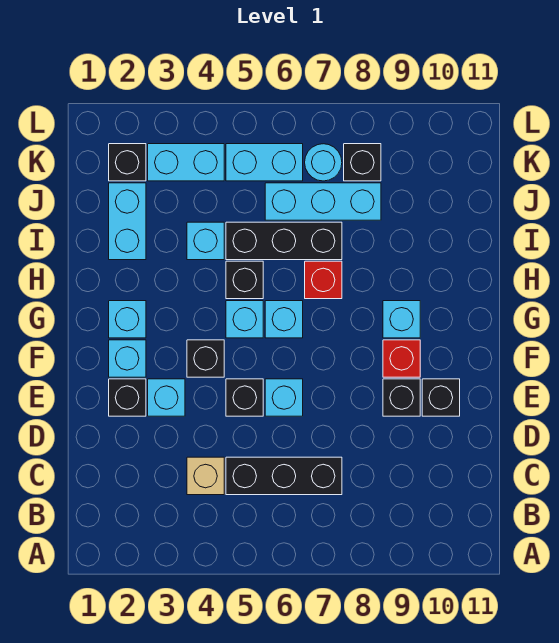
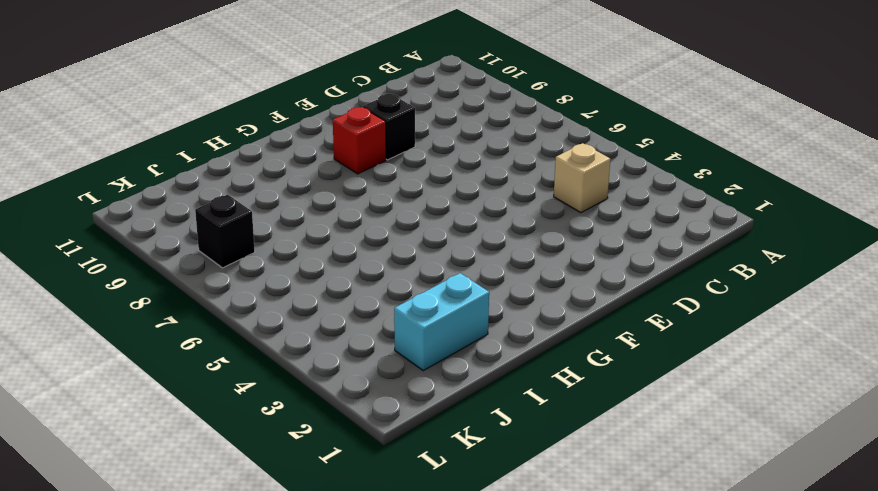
none -> black 1x3 brick [226,457,342,495]
none -> black 1x1 brick [109,379,146,416]
none -> cyan 1x1 brick [148,379,185,416]

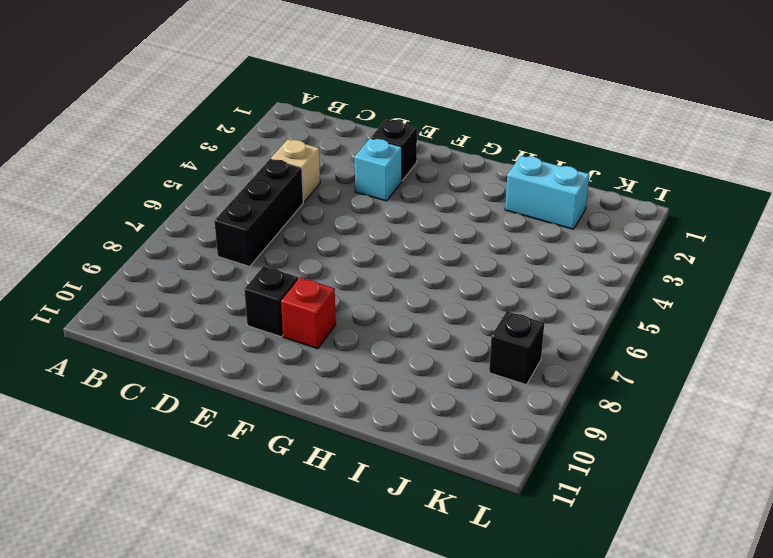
none -> black 1x1 brick [226,379,263,416]
none -> cyan 1x1 brick [265,379,303,416]
none -> black 1x1 brick [422,379,460,416]

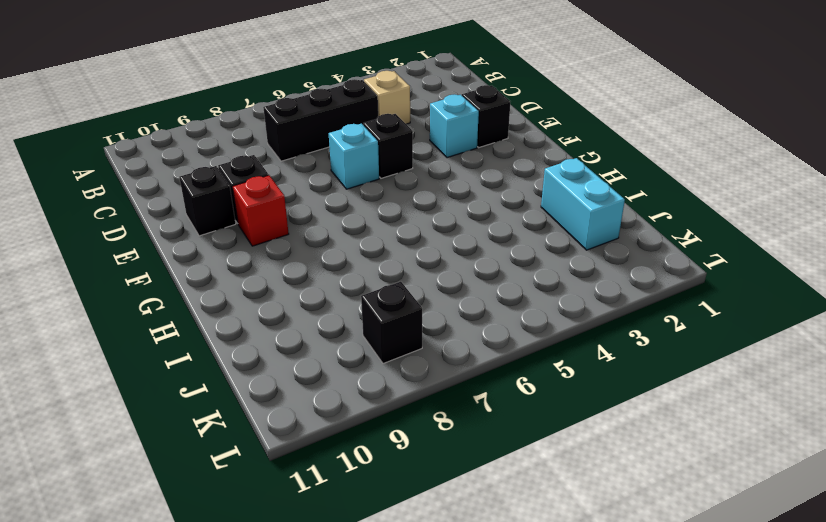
none -> cyan 1x1 brick [109,340,146,377]
none -> black 1x1 brick [187,340,224,377]
none -> cyan 1x1 brick [109,301,146,338]

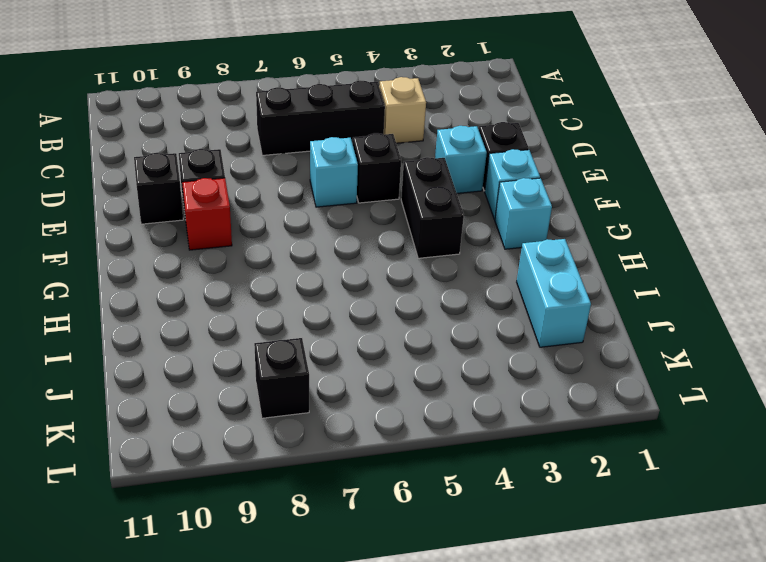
black 1x2 brick [401,157,464,258] -> black 1x1 brick [187,340,224,377]
none -> cyan 1x1 brick [226,301,263,338]
none -> cyan 1x1 brick [265,301,303,338]
none -> cyan 1x1 brick [383,301,420,338]

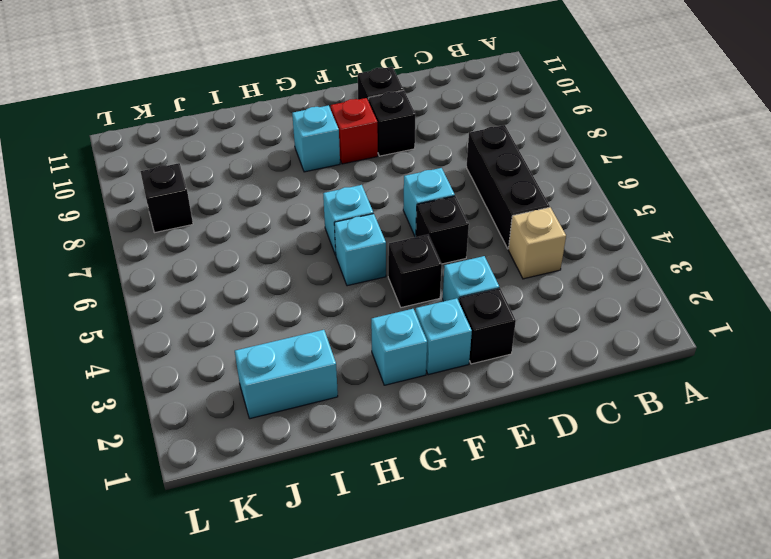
none -> black 1x1 brick [226,261,263,299]
none -> red 1x1 brick [305,261,342,299]
none -> cyan 1x1 brick [187,222,224,260]

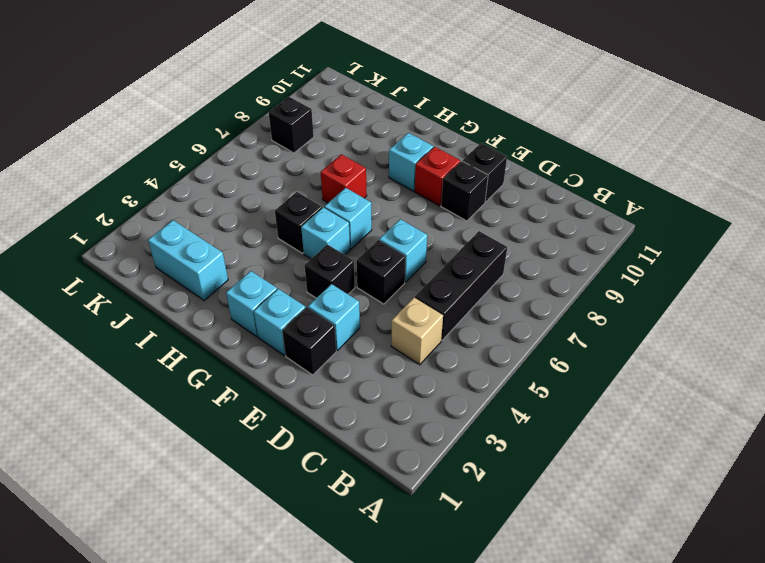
none -> cyan 1x1 brick [187,222,224,260]
none -> black 1x3 brick [226,222,342,260]
none -> cyan 1x3 brick [265,183,381,220]

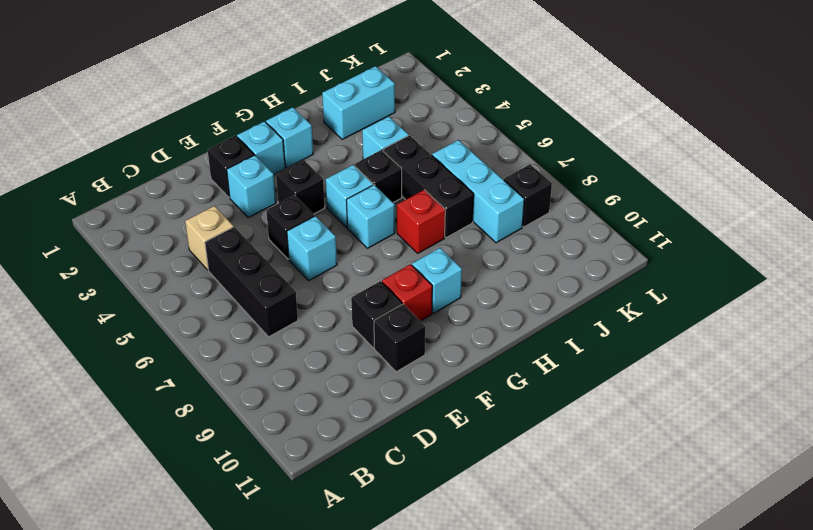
none -> black 1x1 brick [109,144,146,181]
none -> cyan 1x2 brick [148,144,224,181]
none -> cyan 1x2 brick [226,144,303,181]

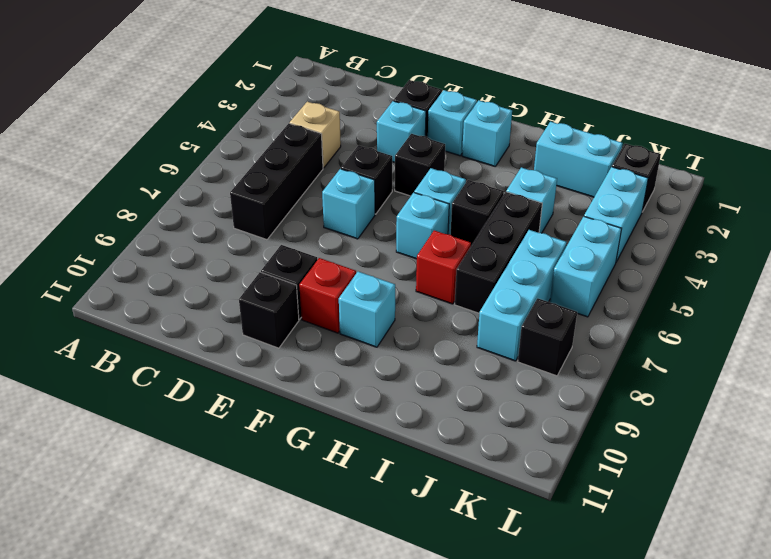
none -> cyan 1x1 round brick [305,144,342,181]

